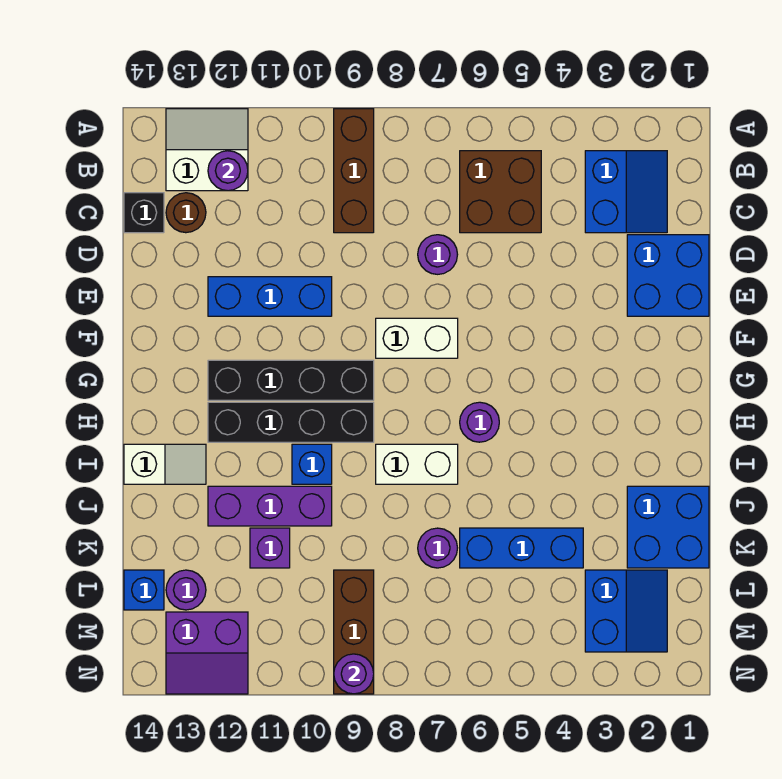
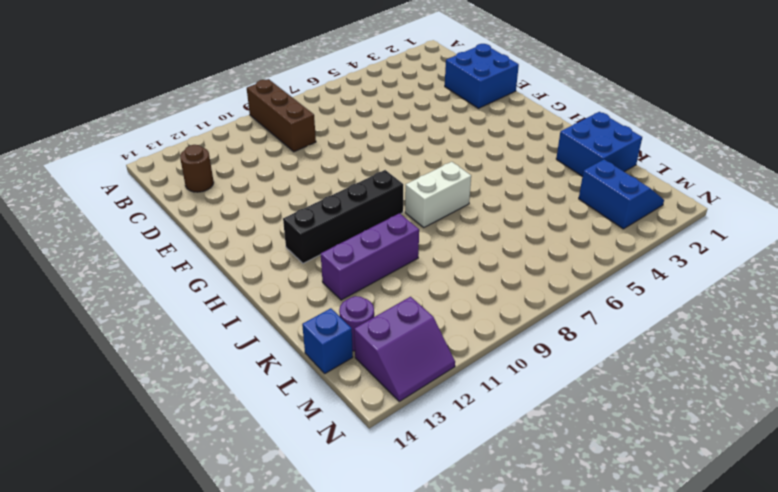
none -> white 2x2 slope [166,109,248,191]
none -> blue 2x2 slope [585,151,667,233]
none -> brown 2x2 brick [460,151,541,233]

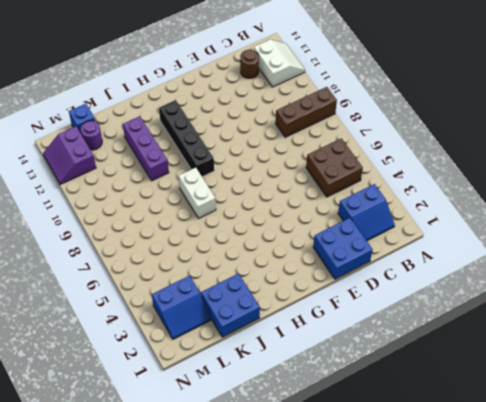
none -> black 1x1 brick [124,193,164,233]
none -> purple 1x1 round brick [418,235,458,274]
none -> blue 1x3 brick [208,277,332,316]

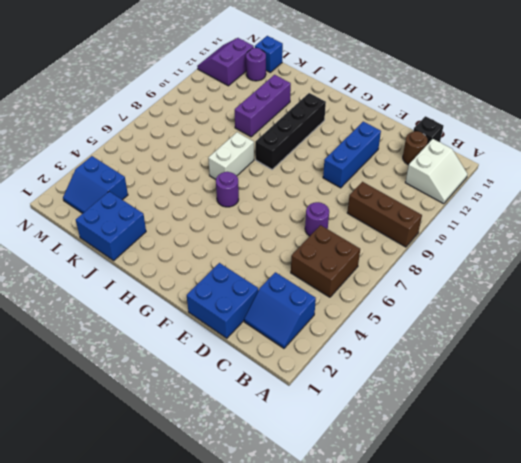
none -> white 1x2 brick [376,318,458,358]
none -> black 1x4 brick [208,360,374,400]
none -> blue 1x1 brick [292,444,332,484]

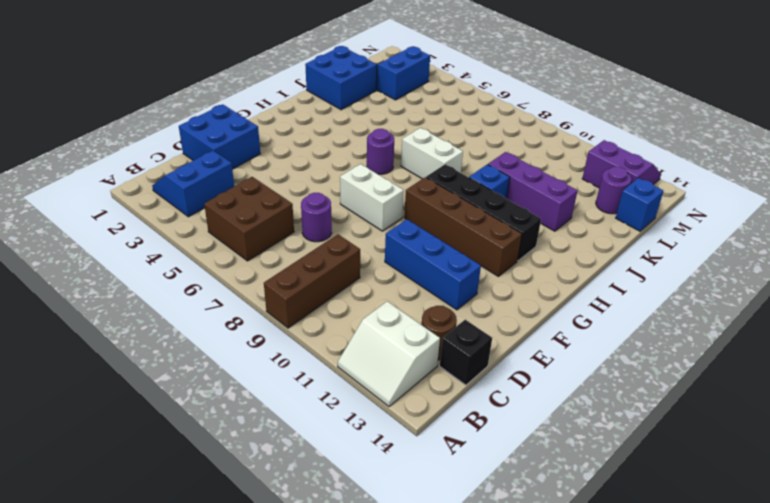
brown 1x4 brick [404,177,522,277] -> black 1x4 brick [208,360,374,400]
none -> white 1x2 slope [124,444,206,484]
none -> blue 1x3 brick [460,528,583,568]
none -> purple 1x1 round brick [418,528,457,568]

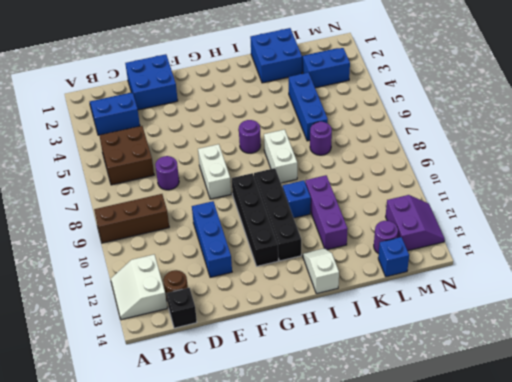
none -> purple 1x1 brick [250,528,290,568]
none -> brown 1x3 brick [334,570,374,694]
none -> purple 1x1 round brick [208,151,248,191]

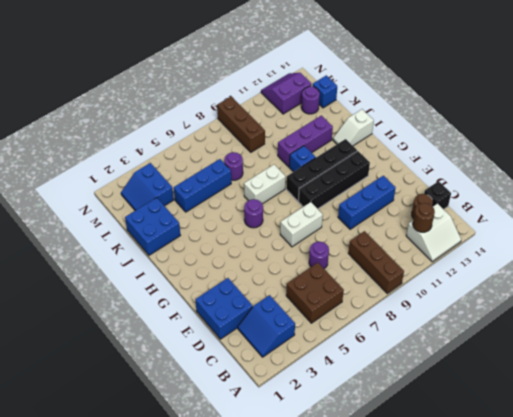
brown 1x1 round brick [413,203,435,232] -> purple 1x1 round brick [208,151,248,191]
none -> purple 1x1 brick [250,528,290,568]
none -> purple 1x1 round brick [334,654,374,694]

